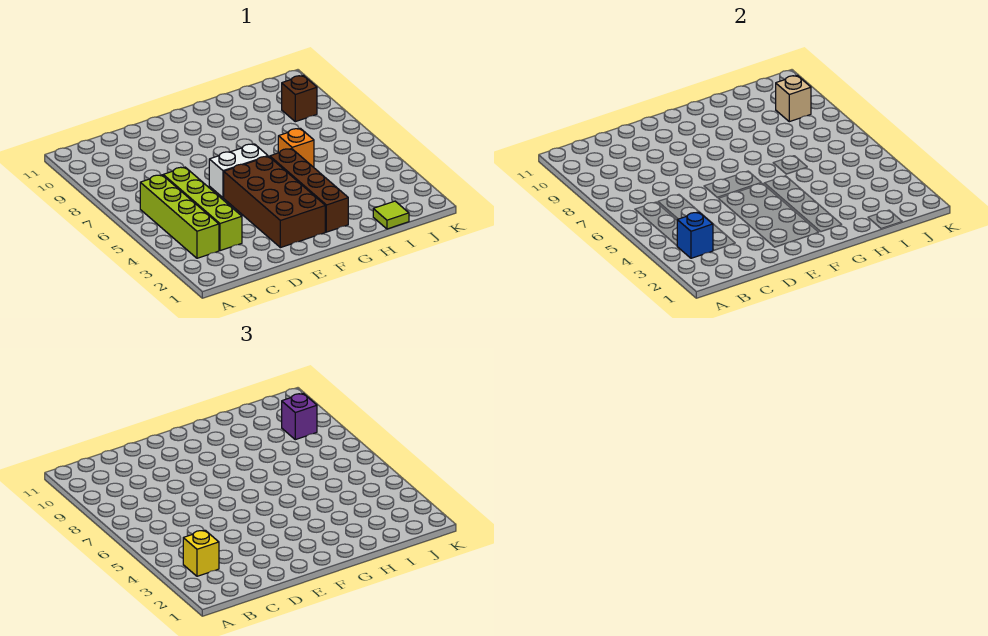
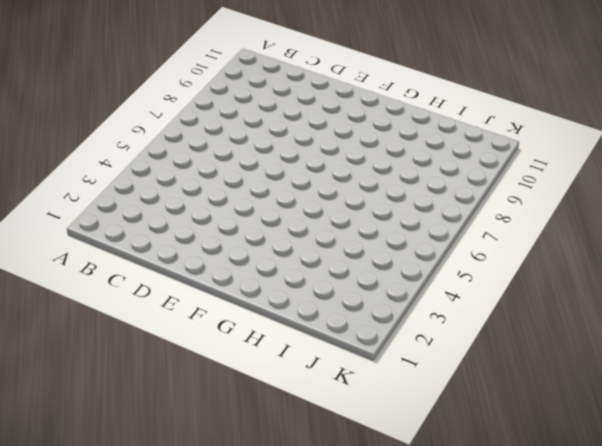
none -> lime 1x4 brick [140,175,219,258]
none -> lime 1x4 brick [163,167,242,251]
none -> brown 2x4 brick [224,156,325,248]

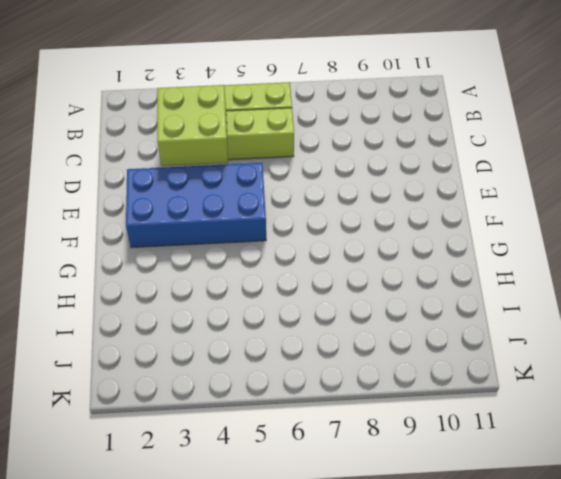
lime 2x2 brick [157,85,228,166] -> none
blue 2x4 brick [126,163,266,248] -> brown 2x4 brick [224,156,325,248]
none -> white 1x2 brick [209,144,268,198]
none -> brown 1x4 brick [270,149,348,232]
none -> orange 1x1 brick [278,128,314,167]

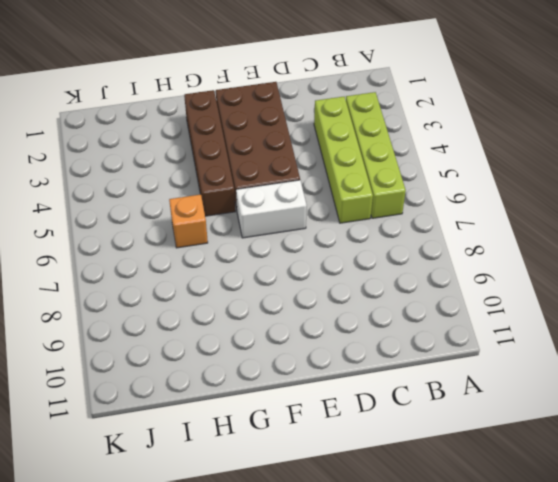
none -> lime 1x1 tile [373,201,409,229]
none -> brown 1x1 brick [282,75,317,122]
none -> blue 1x1 brick [677,212,713,258]

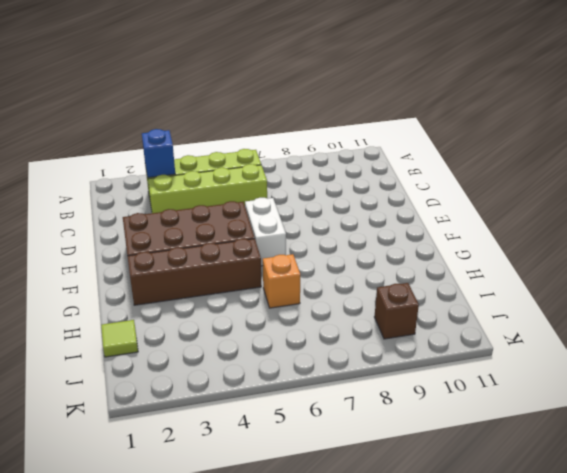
none -> tan 1x1 brick [776,75,811,122]
none -> yellow 1x1 brick [183,530,219,576]
none -> purple 1x1 brick [282,393,317,440]

